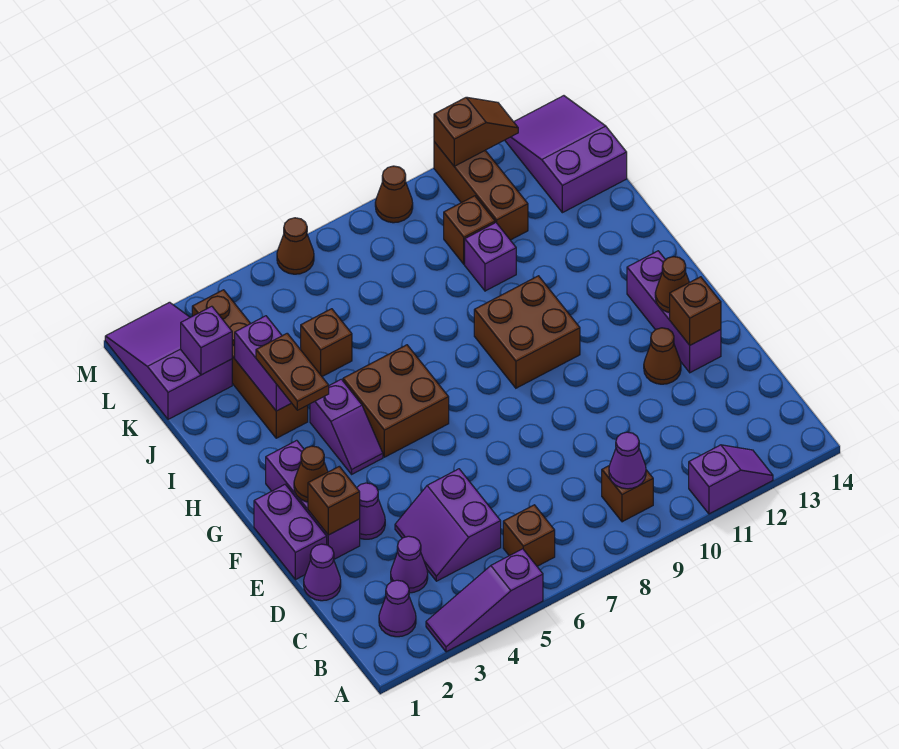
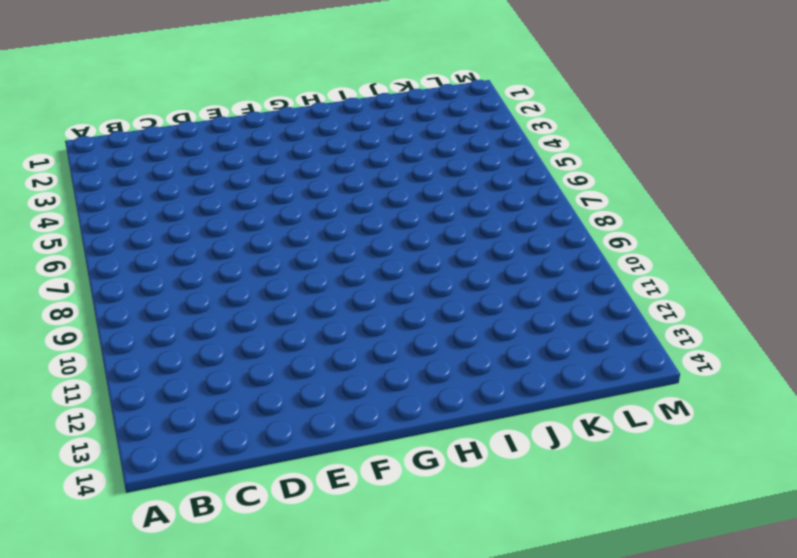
none -> purple 1x3 slope [426,549,543,652]
none -> purple 1x2 slope [689,445,773,514]
none -> purple 1x1 cone [379,580,416,637]
none -> brown 1x1 brick [503,505,555,566]

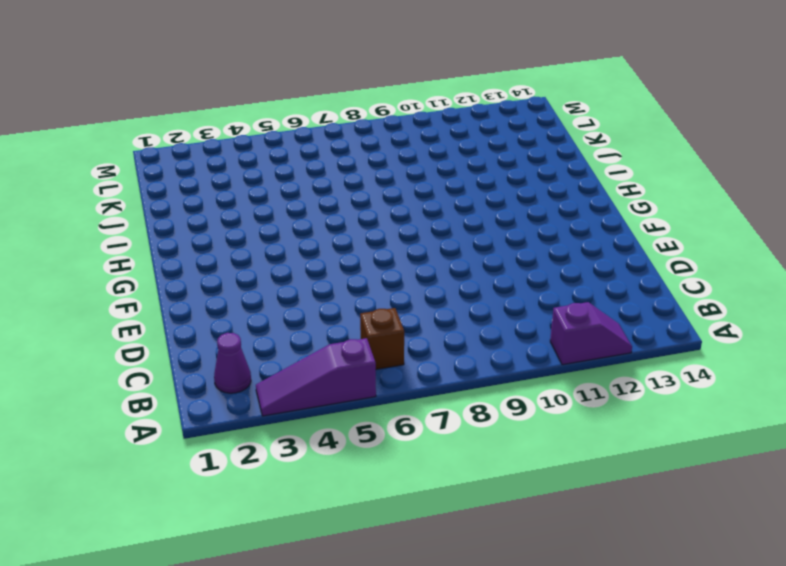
none -> brown 1x1 brick [602,465,653,522]
none -> purple 1x1 cone [391,536,428,593]
none -> purple 2x2 slope [395,469,501,581]
none -> purple 1x1 cone [304,544,341,601]

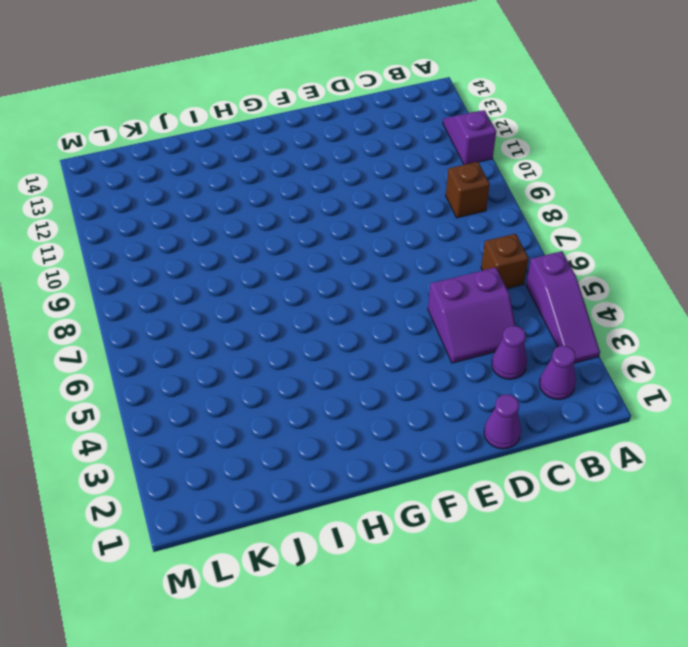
none -> purple 1x2 brick [254,485,327,580]
none -> purple 1x3 brick [266,440,360,559]
none -> purple 1x1 cone [357,483,385,539]
none -> brown 1x1 cone [644,328,681,384]

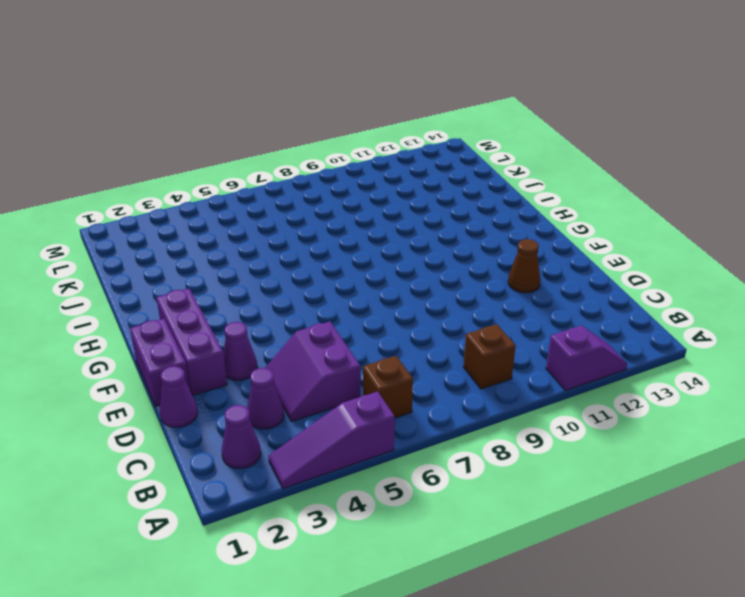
none -> purple 1x3 brick [627,251,721,373]
none -> purple 1x2 slope [310,379,383,474]
none -> brown 2x2 brick [343,345,449,457]
none -> brown 2x2 brick [474,276,580,388]

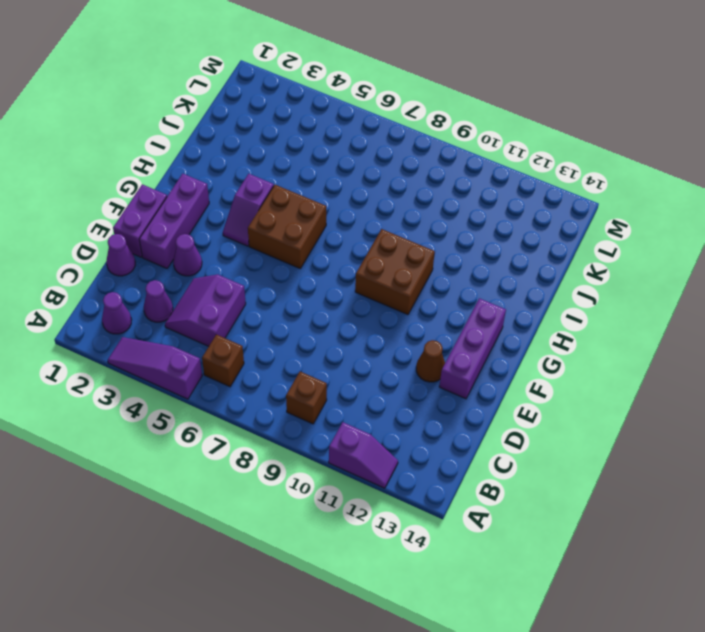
none -> brown 1x4 brick [192,290,308,438]
none -> brown 1x1 brick [301,309,352,377]
none -> purple 1x1 brick [465,223,516,291]
none -> purple 2x3 slope [105,302,232,419]

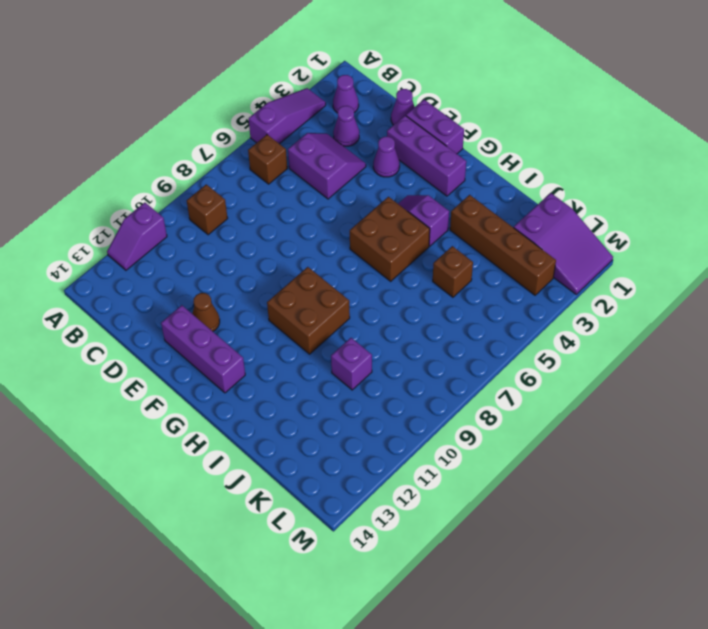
none -> brown 1x1 brick [444,196,495,264]
none -> brown 1x3 brick [434,142,528,240]
none -> purple 2x3 slope [505,96,627,213]
none -> brown 1x1 cone [277,218,314,274]

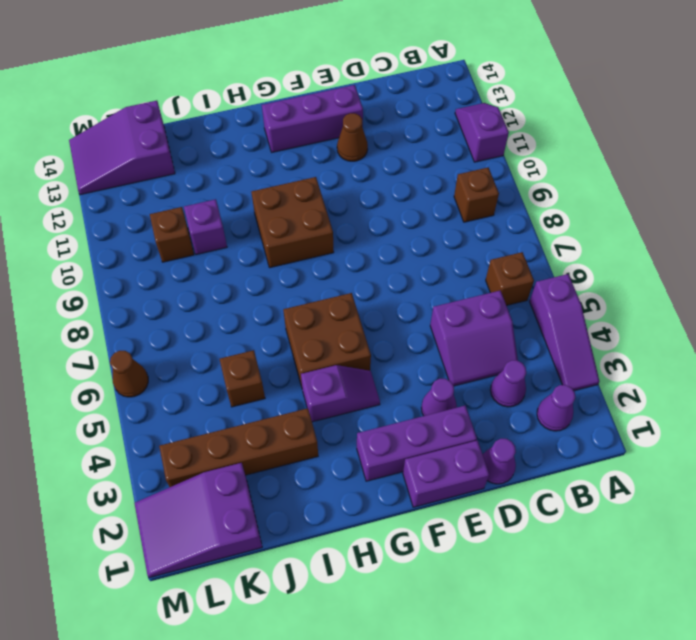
none -> brown 1x3 brick [434,142,528,240]
none -> brown 1x1 cone [375,166,413,223]
none -> purple 1x1 cone [609,432,646,489]
none -> brown 1x1 brick [308,466,360,535]

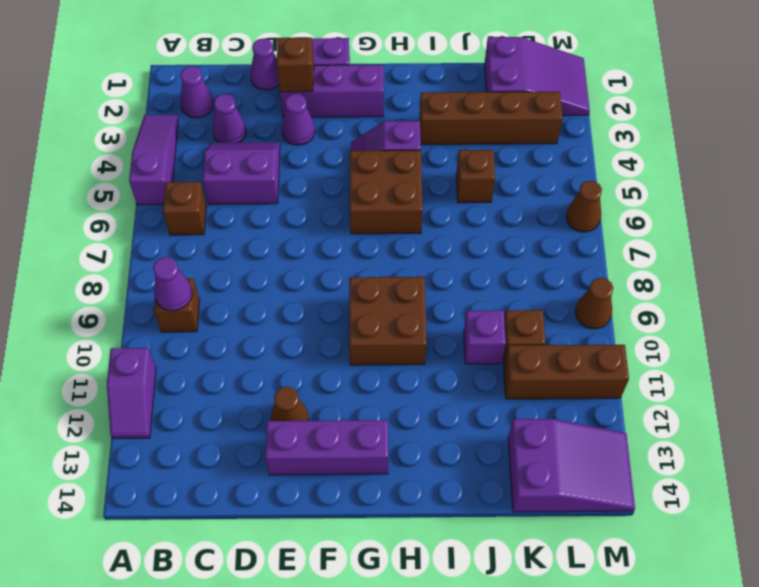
none -> brown 1x1 brick [670,277,721,345]
none -> brown 1x1 cone [294,446,328,502]
none -> brown 1x1 cone [655,257,689,312]
none -> purple 1x2 brick [235,316,291,411]

